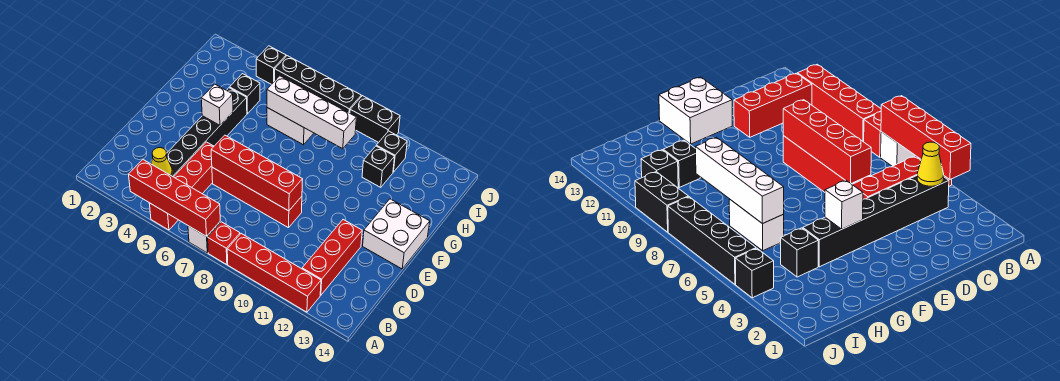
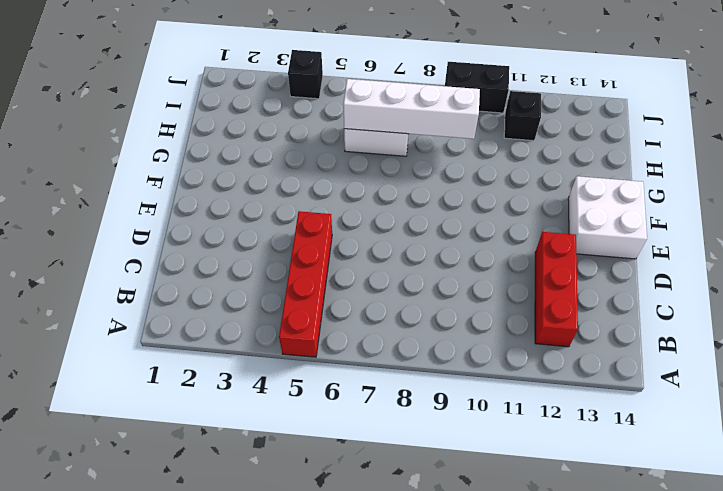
none -> white 1x1 brick [188,222,220,253]
none -> red 1x1 brick [208,222,240,265]
none -> red 1x4 brick [227,234,321,312]

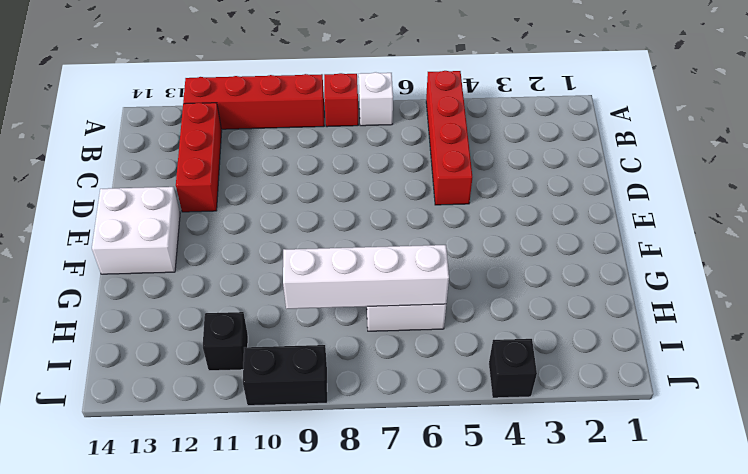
none -> black 1x6 brick [167,88,247,177]
none -> red 1x4 brick [212,167,302,228]
none -> black 1x1 brick [230,74,260,114]

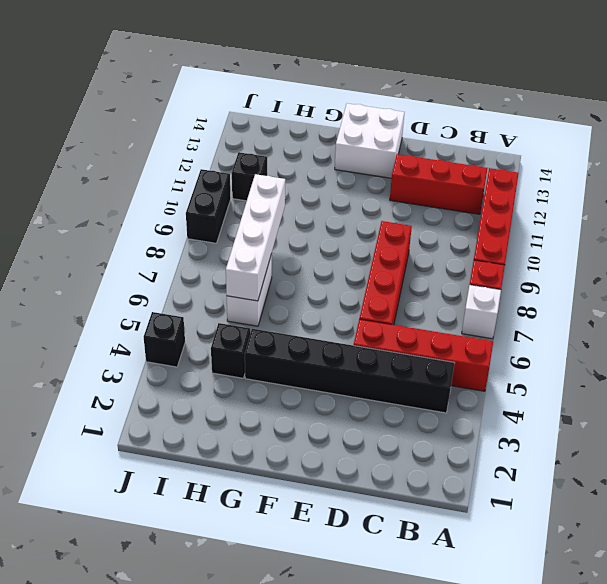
none -> black 1x1 brick [362,146,395,187]
none -> black 1x4 brick [275,56,361,113]
none -> red 1x4 brick [129,160,220,236]

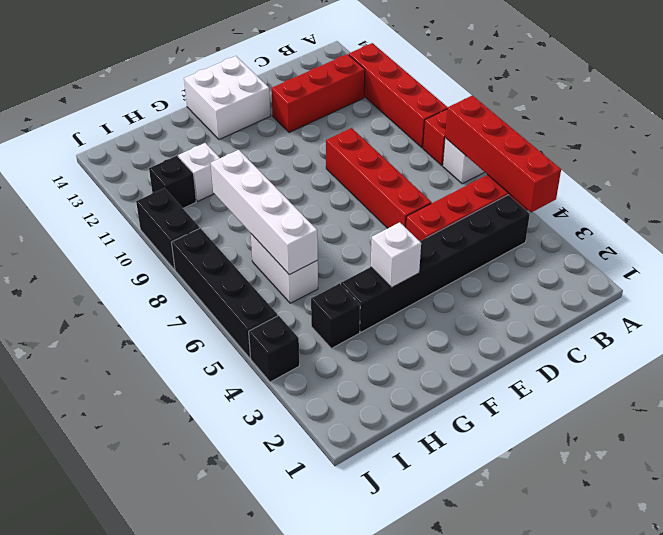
white 1x1 brick [178,143,220,201] -> black 1x1 brick [362,146,395,187]
none -> yellow 1x1 cone [151,148,172,176]
none -> red 1x4 brick [211,135,303,211]

